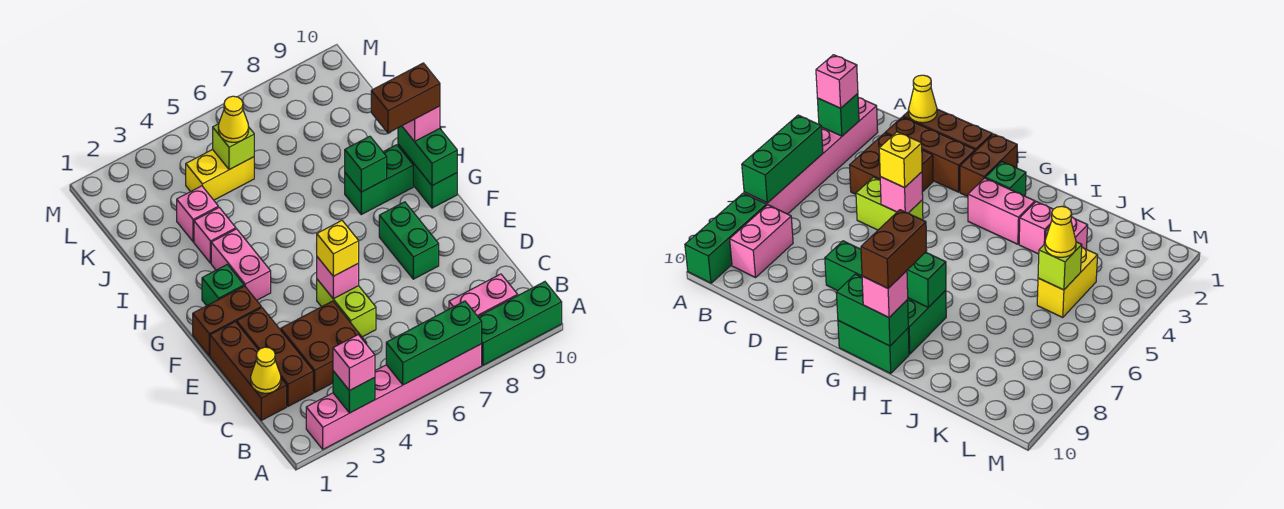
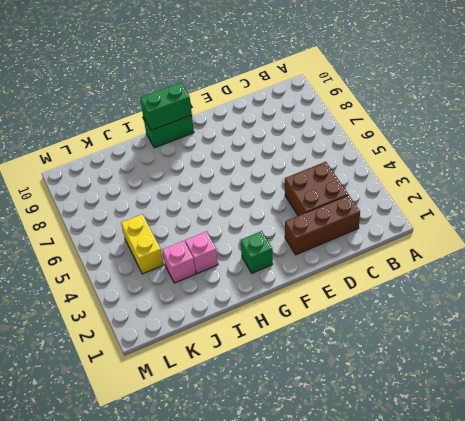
none -> pink 1x6 brick [306,344,482,449]
none -> green 1x3 brick [478,282,562,365]
none -> pink 1x2 brick [449,274,518,316]

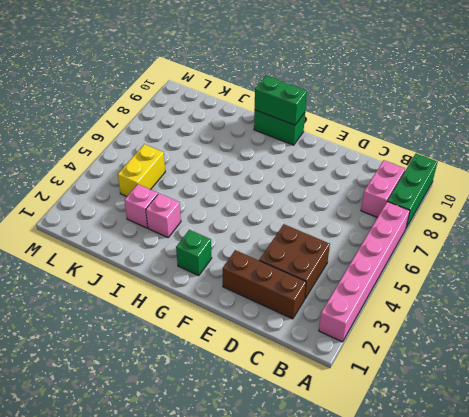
none -> brown 1x3 brick [210,322,287,420]
none -> lime 1x2 brick [317,279,376,337]
none -> green 1x2 brick [379,202,439,279]

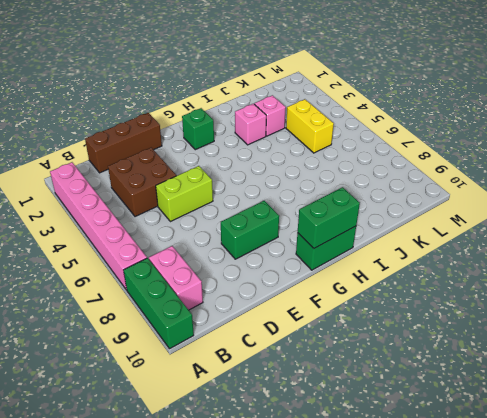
none -> brown 1x3 brick [237,308,313,406]
none -> brown 1x2 brick [193,286,261,356]
none -> pink 1x2 brick [211,229,271,300]

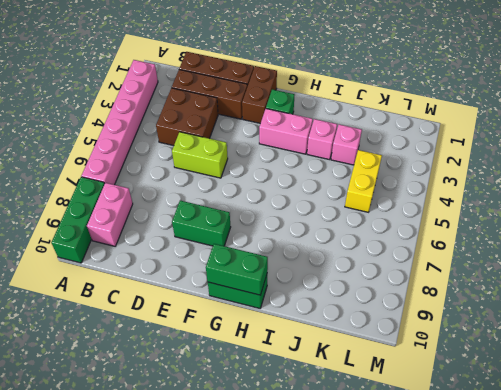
none -> green 1x2 brick [345,145,413,215]
none -> green 1x1 brick [333,371,375,413]
none -> green 1x3 brick [386,301,482,385]

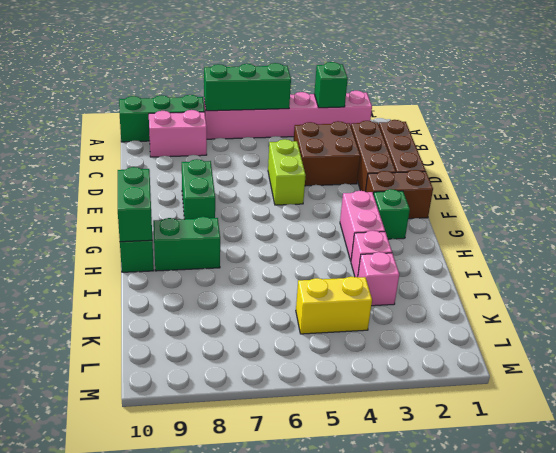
none -> yellow 1x1 cone [251,347,281,393]
none -> pink 1x1 brick [317,257,359,299]
none -> green 1x1 brick [345,136,387,192]

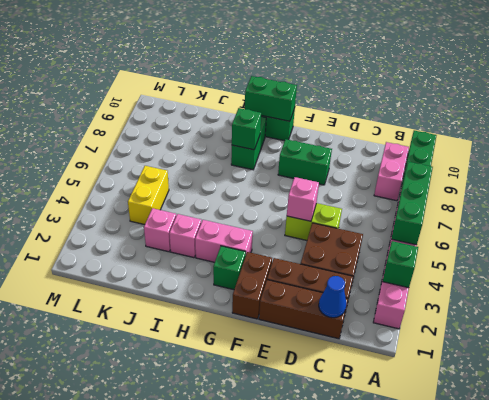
blue 1x1 cone [319,276,347,318] -> yellow 1x1 cone [251,347,281,393]
none -> lime 1x1 brick [213,124,254,170]
none -> pink 1x1 brick [333,335,375,391]
none -> yellow 1x1 brick [317,221,359,276]

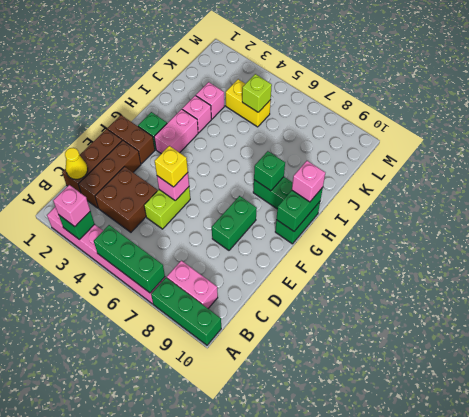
none -> yellow 1x1 cone [218,96,249,142]
none -> brown 1x2 brick [371,63,440,133]

